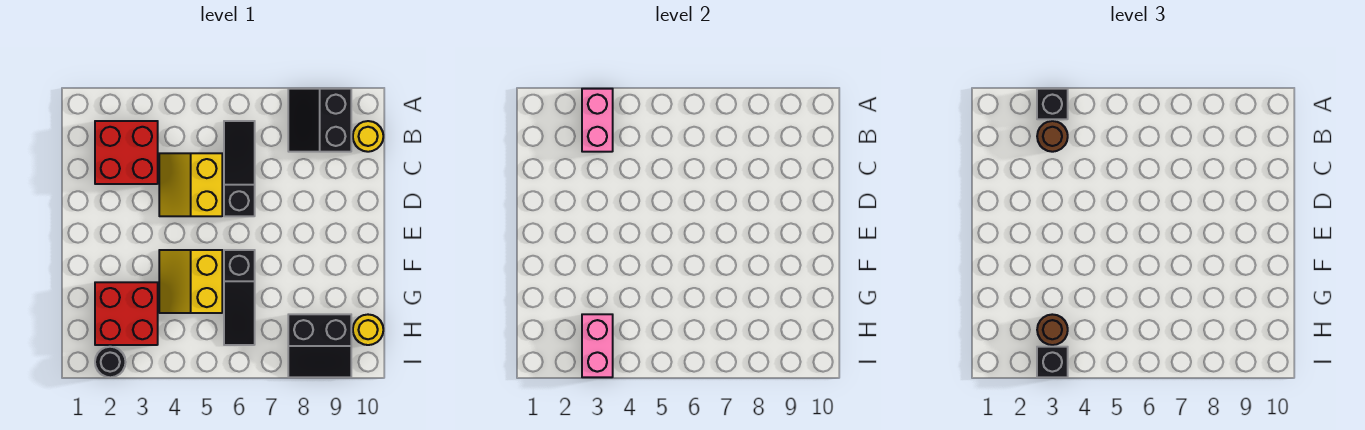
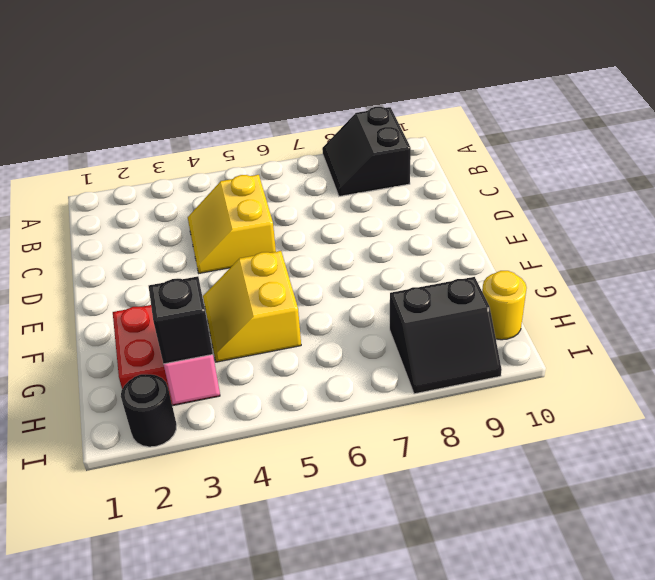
none -> red 2x2 brick [95,121,158,184]
none -> black 1x3 slope [224,121,255,216]
none -> yellow 1x1 round brick [353,121,383,152]

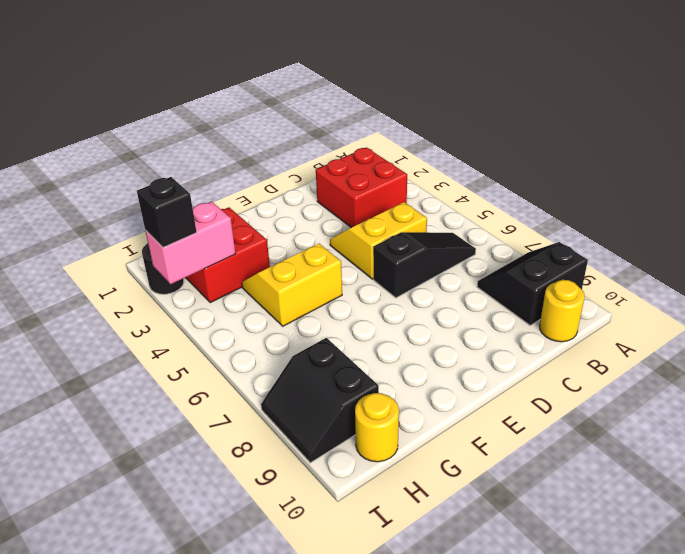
none -> black 1x3 slope [224,250,255,345]
none -> pink 1x2 brick [582,89,613,152]
none -> black 1x1 brick [1037,89,1068,119]

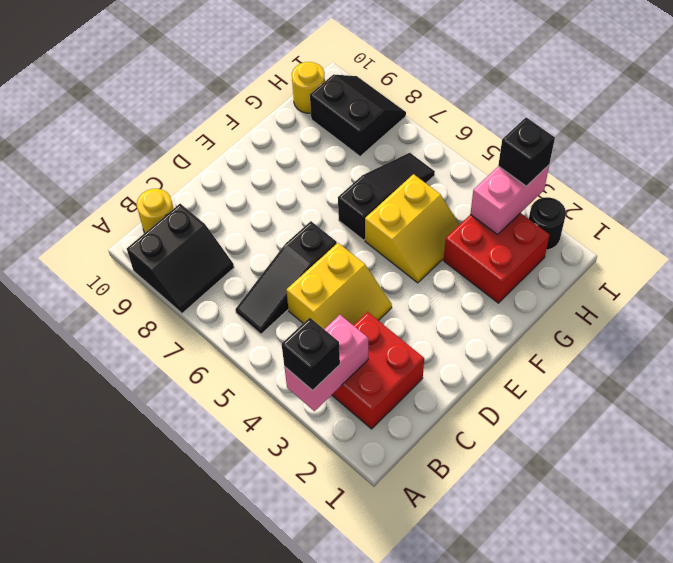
none -> brown 1x1 round brick [1037,121,1068,152]
none -> brown 1x1 round brick [1037,314,1068,345]

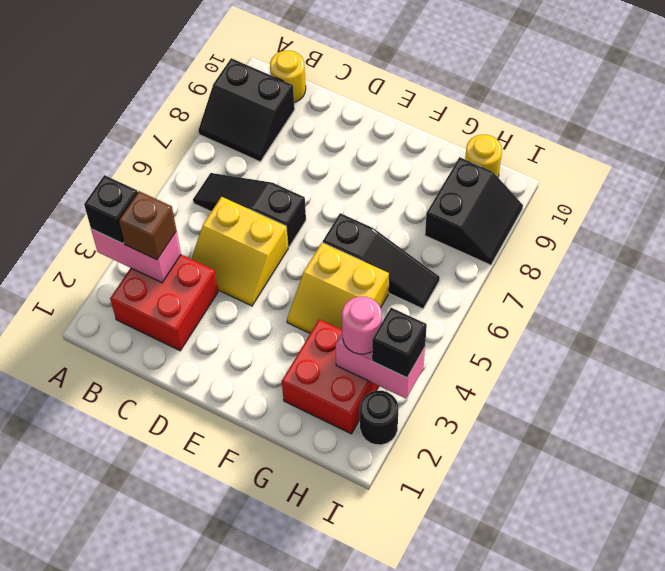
brown 1x1 brick [119,191,176,260] -> brown 1x1 round brick [1037,121,1068,152]
pink 1x1 round brick [342,297,382,354] -> brown 1x1 round brick [1037,314,1068,345]

